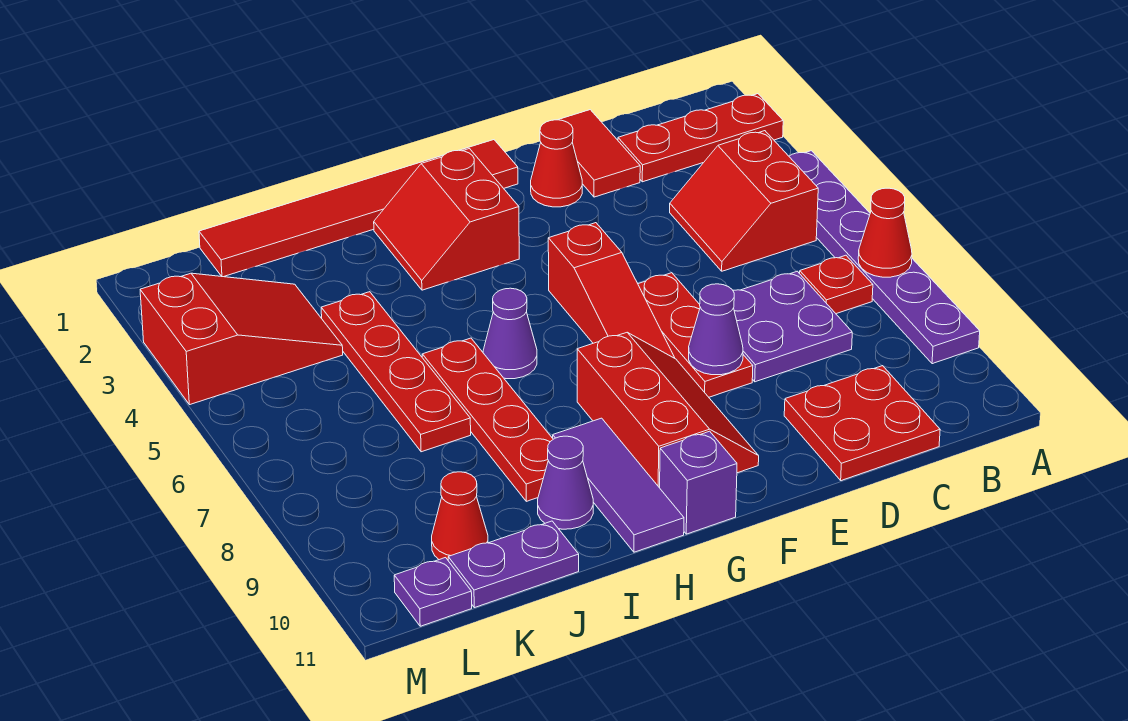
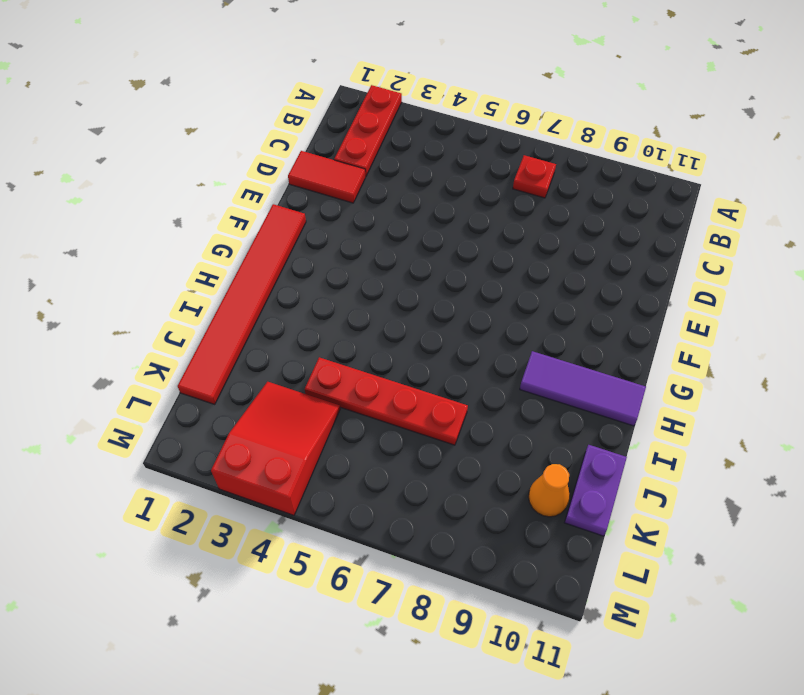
orange 1x1 cone [529,464,570,517] -> red 1x1 cone [432,472,488,560]
none -> purple 1x6 plate [789,151,980,364]
none -> red 2x2 slope [670,131,818,271]
none -> purple 2x2 plate [733,271,852,382]

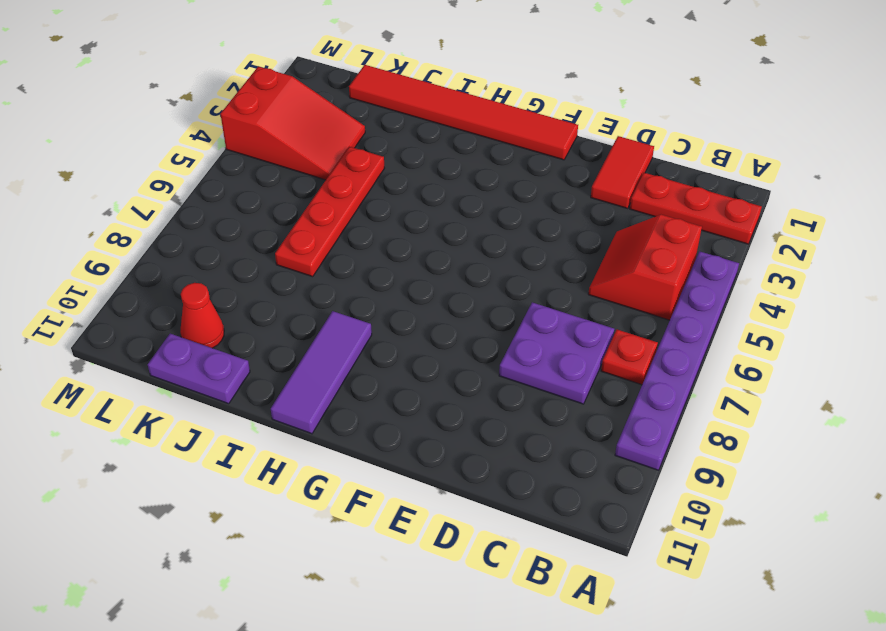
none -> red 2x2 plate [784,366,940,481]
none -> red 1x1 cone [531,120,582,207]
none -> red 1x3 plate [638,273,753,397]

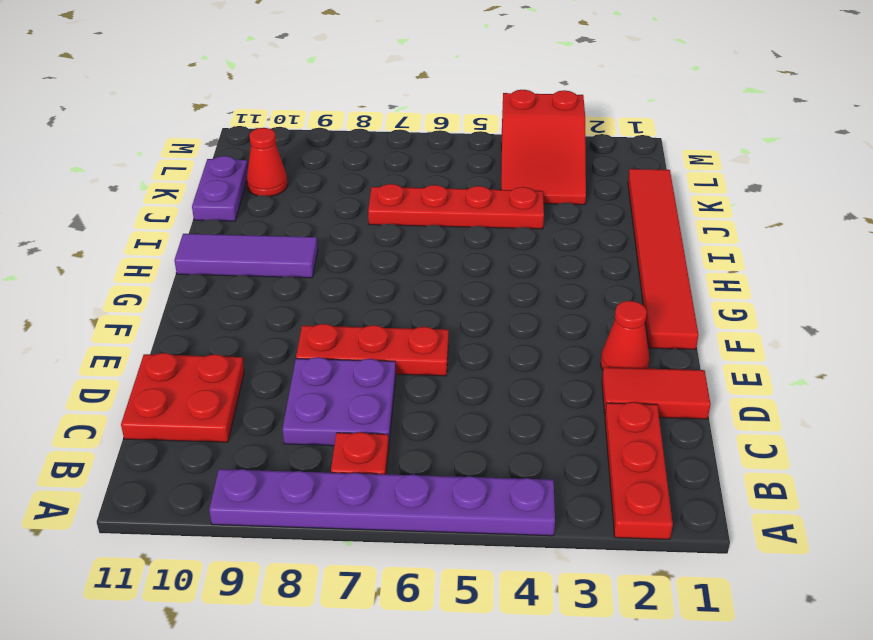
none -> red 2x2 slope [670,131,818,271]
none -> red 1x3 slope [548,223,675,358]
none -> red 2x3 slope [577,333,759,488]

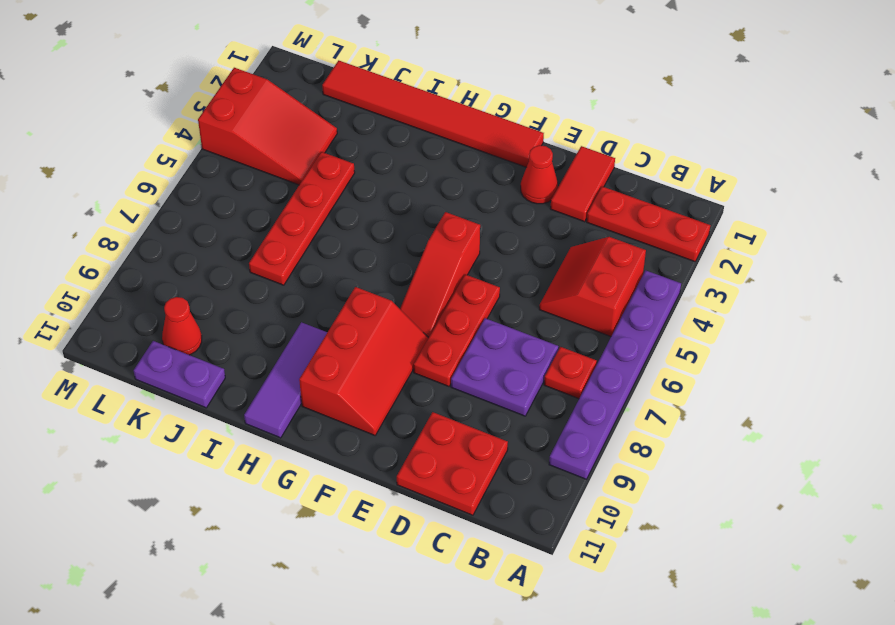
none -> red 2x2 slope [374,149,519,290]
none -> purple 1x1 brick [660,431,737,534]
none -> purple 1x1 cone [483,288,537,379]

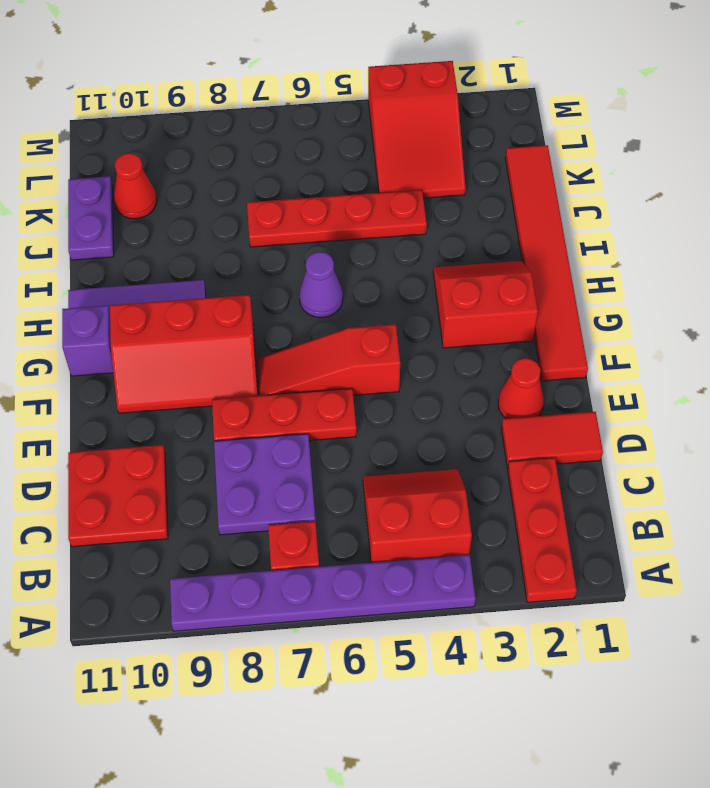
none -> red 1x4 plate [422,338,553,501]
none -> purple 1x1 cone [538,436,593,529]
none -> purple 1x1 plate [394,558,472,626]

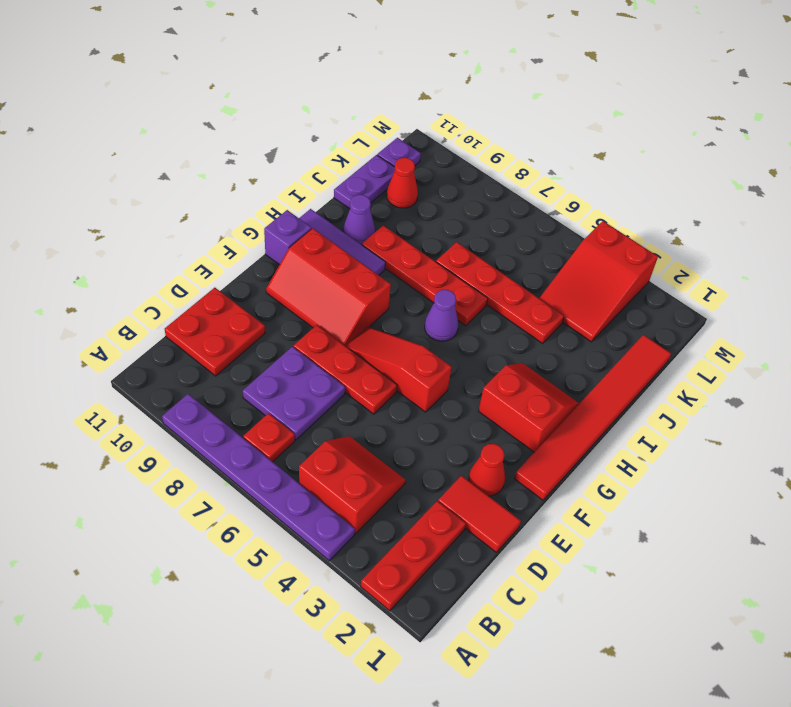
none -> red 1x1 cone [858,188,912,277]
none -> purple 1x1 cone [689,284,743,375]

